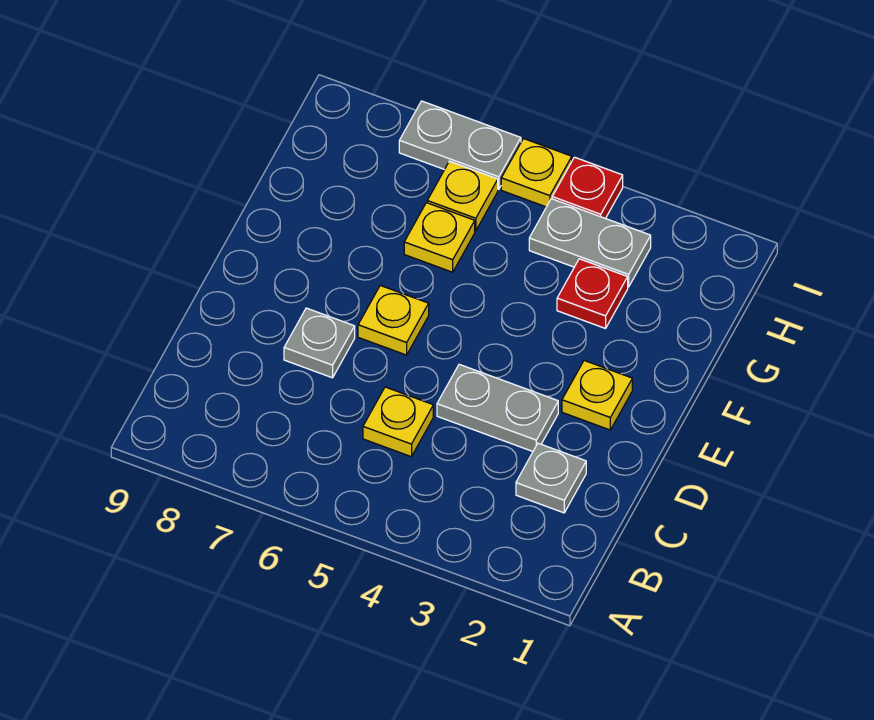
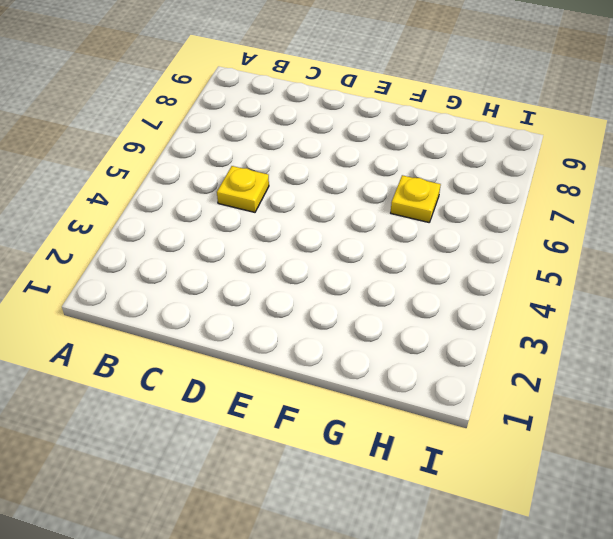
none -> grey 1x1 plate [516,443,586,513]
none -> grey 1x2 plate [437,364,558,451]
none -> grey 1x1 plate [284,308,355,378]

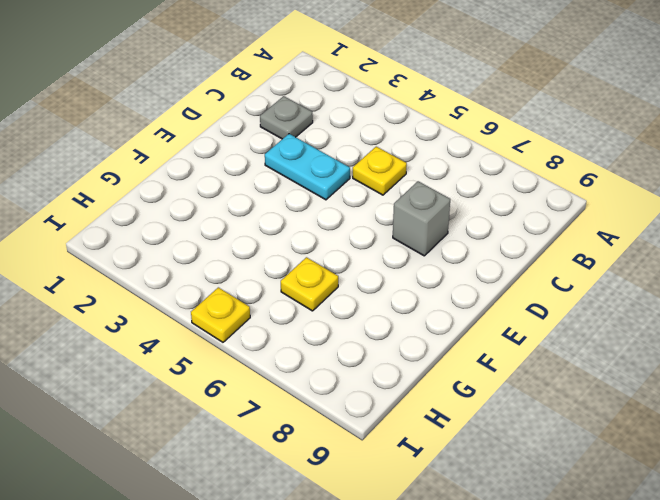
cyan 1x2 plate [265,134,350,200] -> grey 1x2 plate [437,364,558,451]
grey 1x1 brick [393,181,450,256] -> grey 1x1 plate [284,308,355,378]
none -> yellow 1x1 plate [562,361,632,430]
none -> yellow 1x1 plate [358,285,429,355]
none -> red 1x1 plate [557,259,628,328]

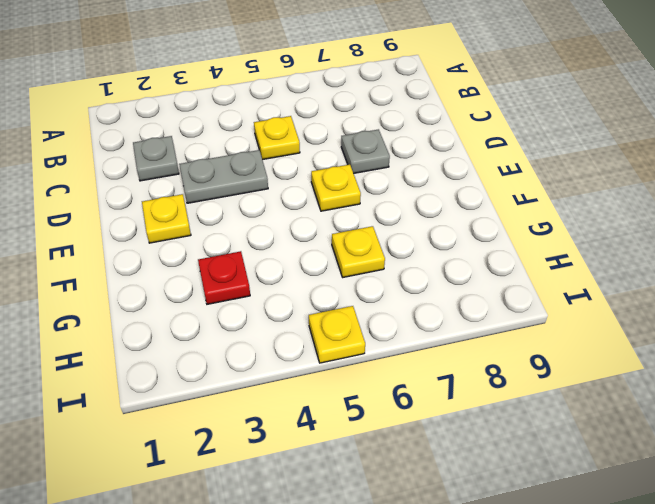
none -> grey 1x2 plate [529,199,651,287]
none -> yellow 1x1 plate [427,161,498,231]
none -> red 1x1 plate [552,157,623,218]

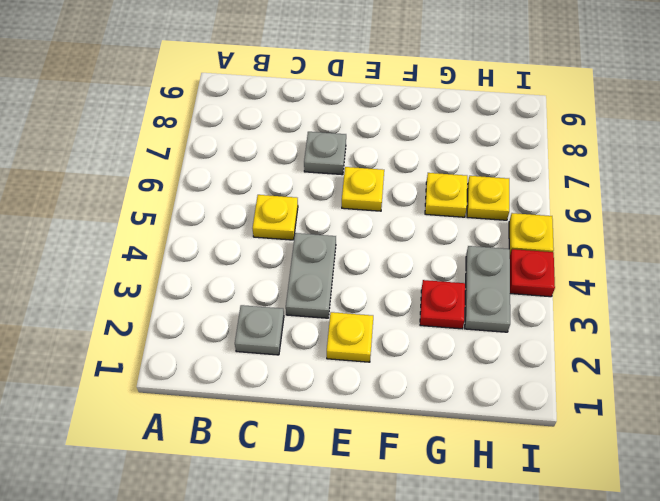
none -> grey 1x2 plate [399,101,521,189]

